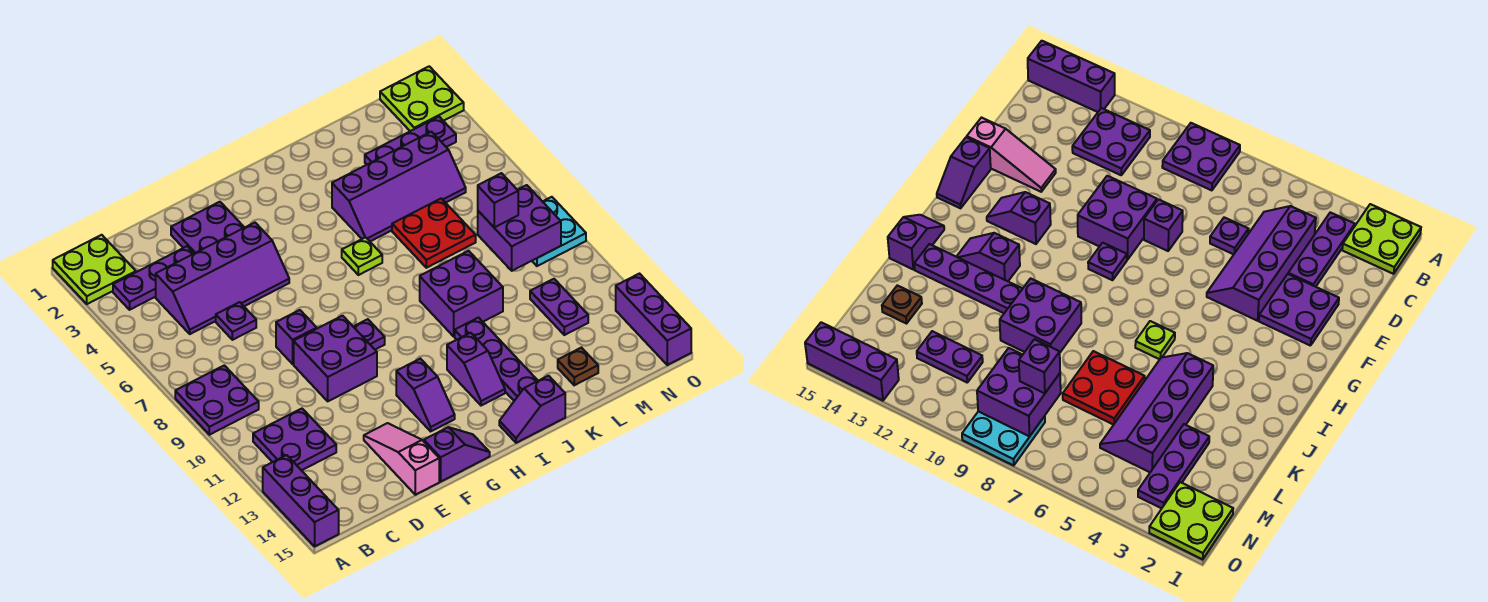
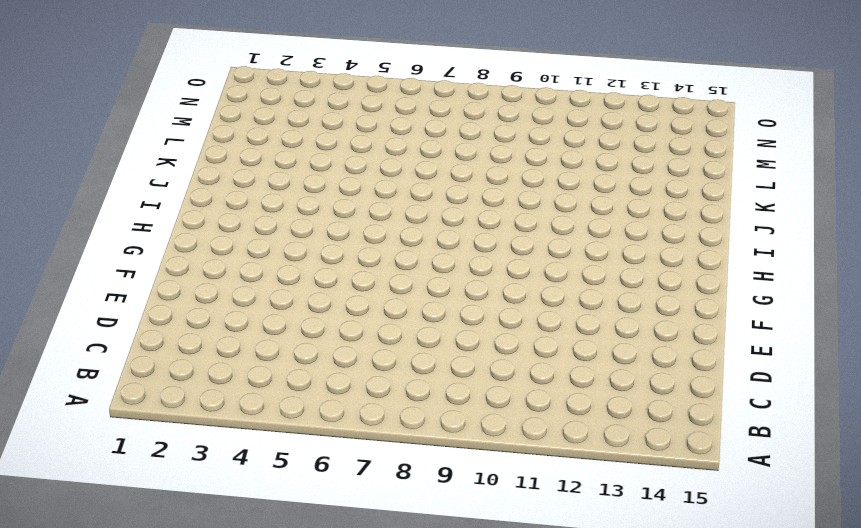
none -> lime 2x2 plate [53,235,136,304]
none -> purple 2x2 plate [175,365,259,435]
none -> purple 1x3 brick [263,455,339,546]

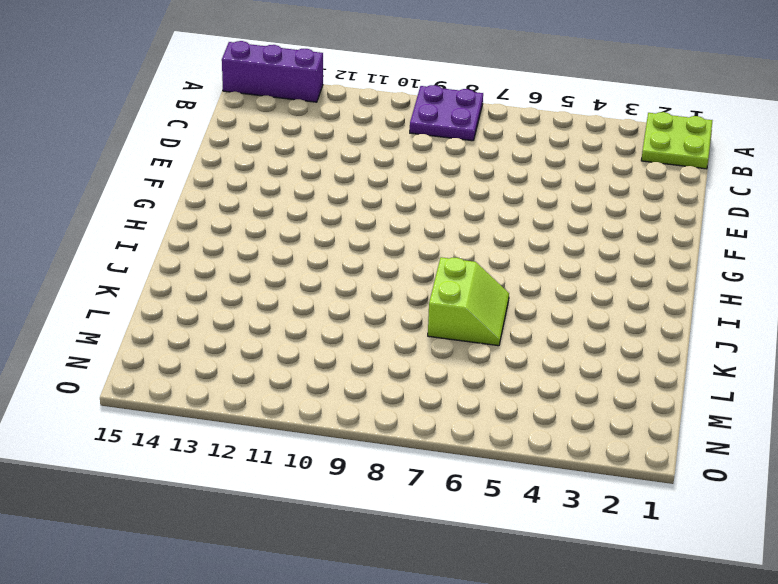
lime 2x2 slope [428,257,509,346] -> red 2x2 plate [392,198,476,268]
none -> purple 1x3 plate [113,246,194,310]
none -> purple 2x2 plate [253,409,336,471]
none -> purple 2x4 slope [156,223,289,334]

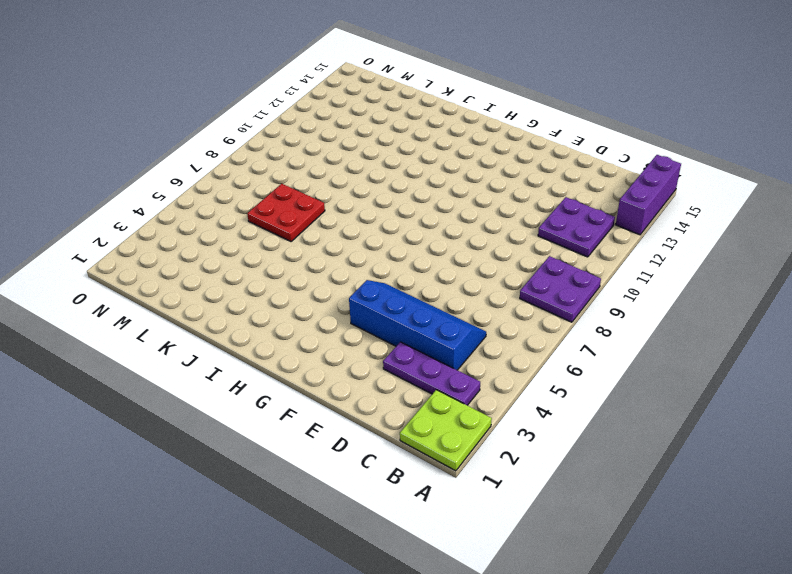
blue 2x4 slope [349,280,486,370] -> purple 2x4 slope [156,223,289,334]
none -> purple 1x1 plate [216,302,256,340]
none -> purple 2x2 plate [171,202,245,253]
none -> purple 1x1 brick [276,310,317,364]

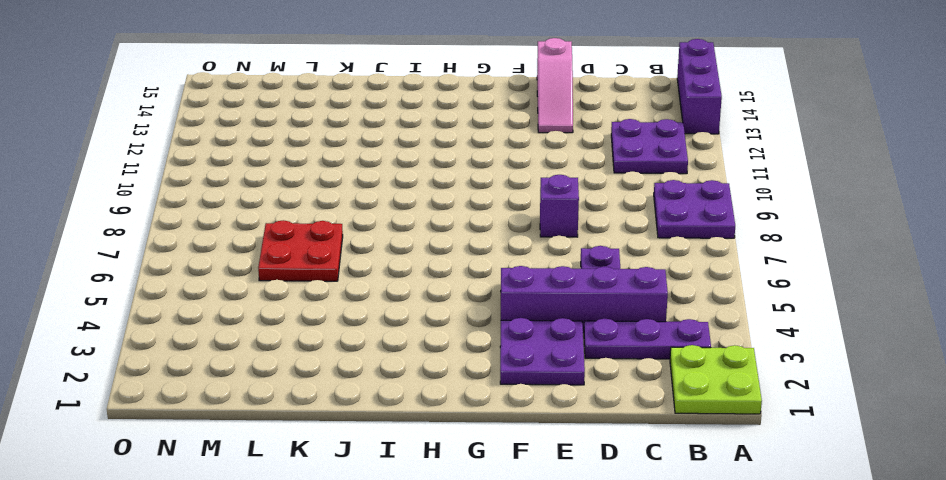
none -> purple 2x2 brick [294,316,377,401]
none -> purple 1x2 slope [424,427,490,482]
none -> purple 1x1 plate [353,319,385,349]

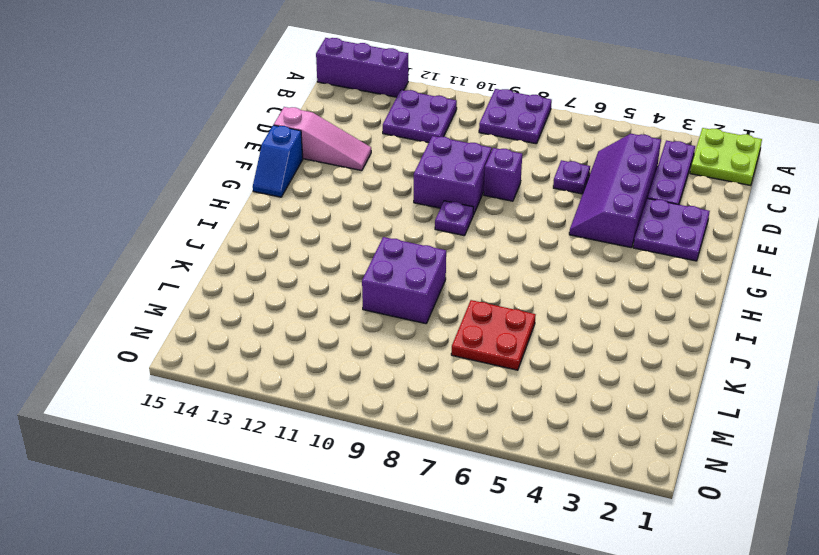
blue 1x2 slope [253,125,303,197] -> purple 1x2 slope [424,427,490,482]
none -> purple 1x2 slope [396,359,455,431]
none -> lime 1x1 plate [342,237,382,275]
none -> purple 1x2 slope [447,333,505,406]

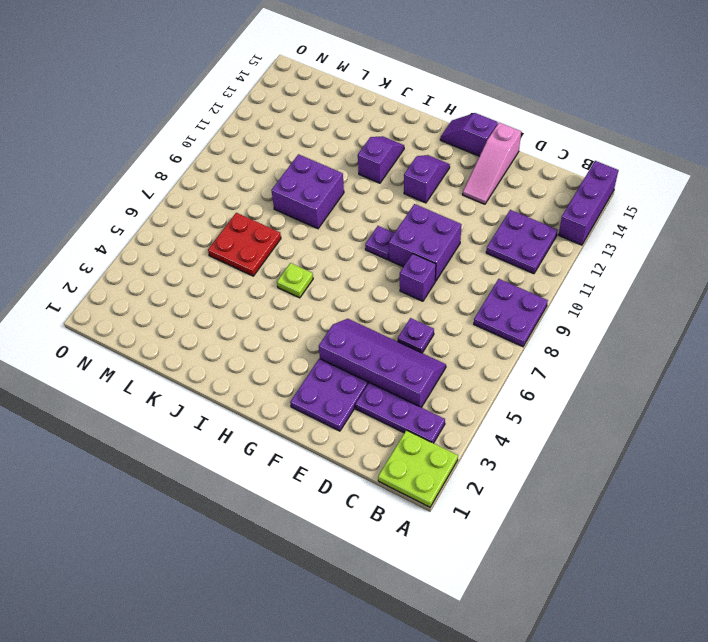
none -> purple 1x2 slope [499,376,565,443]
none -> purple 2x4 slope [332,132,466,241]
none -> purple 1x4 plate [455,318,538,401]

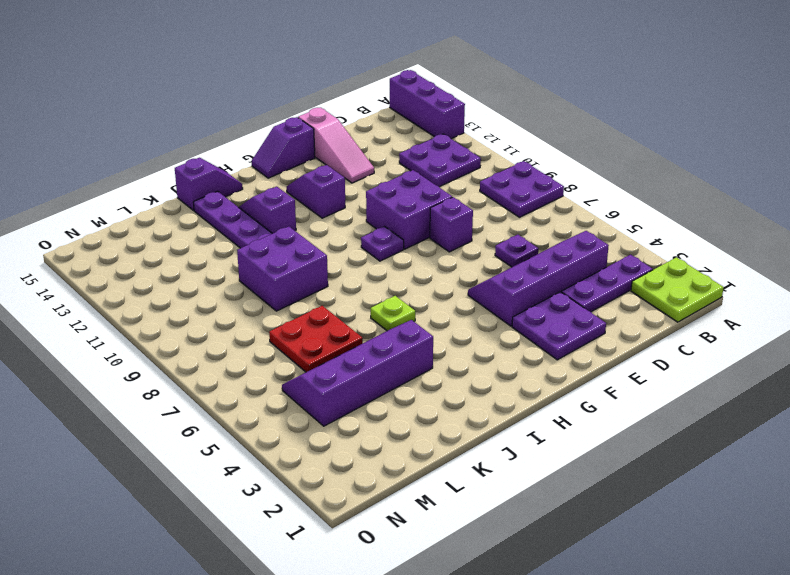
none -> purple 1x3 plate [365,117,456,164]
none -> brown 1x1 plate [558,348,598,385]
none -> purple 1x2 plate [530,279,588,335]

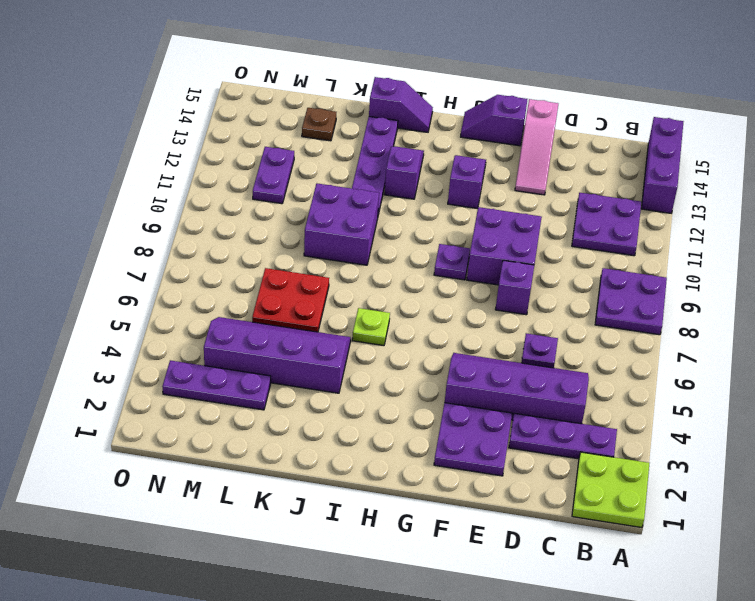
none -> lime 2x2 plate [380,66,464,131]
none -> cyan 2x2 plate [532,197,586,266]
none -> purple 1x3 brick [616,274,691,365]

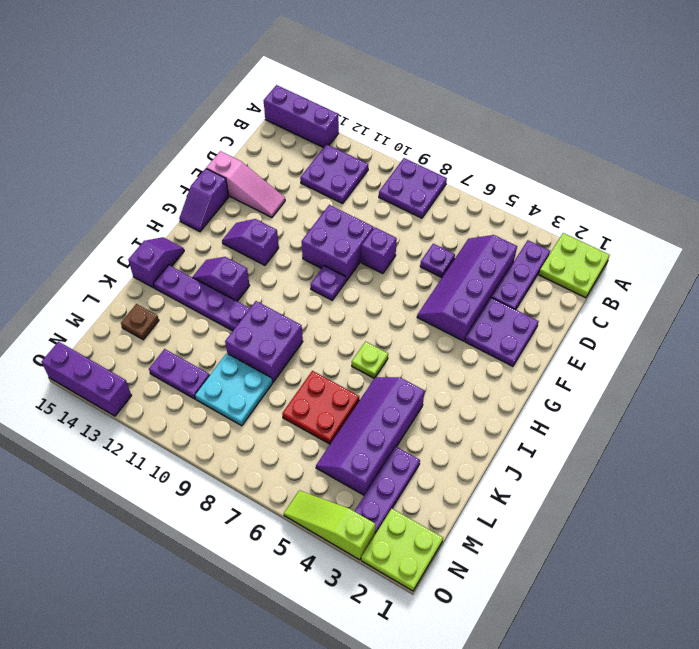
cyan 2x2 plate [195,353,273,426] -> cyan 2x2 plate moved to [532,197,586,266]
lime 1x3 slope [284,490,375,560] -> none
none -> purple 2x2 brick [478,185,561,271]
none -> purple 1x1 brick [478,173,518,228]

